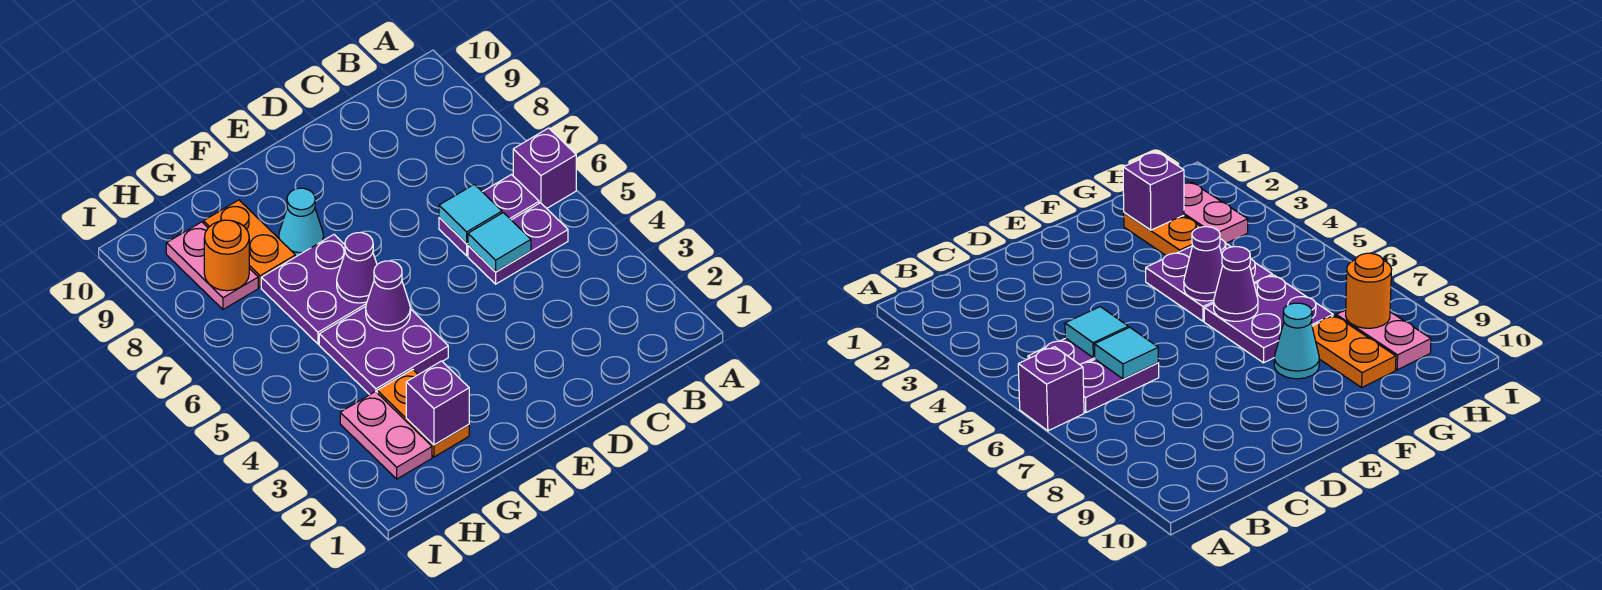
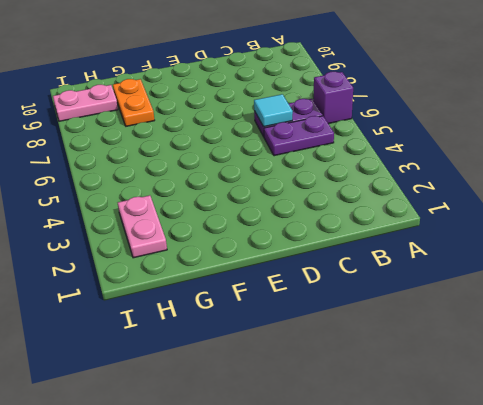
pink 1x2 plate [53,85,118,121] -> pink 1x2 plate turned to [166,222,258,309]
none -> purple 2x2 plate [319,306,448,394]
none -> purple 2x2 plate [261,235,367,344]
none -> cyan 1x1 cone [279,188,324,257]

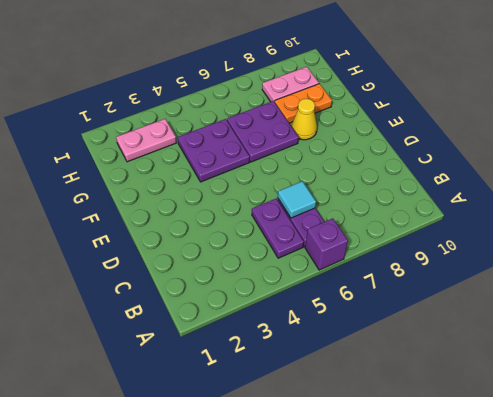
yellow 1x1 cone [292,99,317,140] -> cyan 1x1 cone [279,188,324,257]
none -> orange 1x2 plate [377,369,469,457]
none -> cyan 1x1 tile [468,213,531,272]
none -> purple 1x1 cone [366,261,410,331]

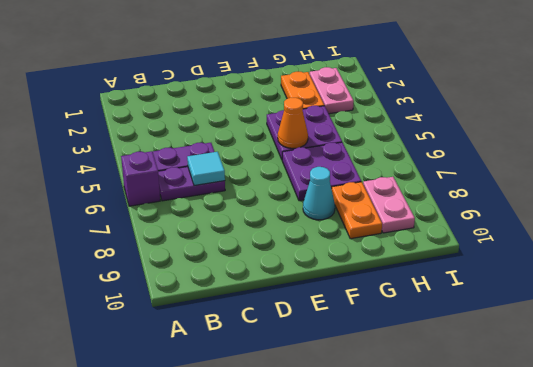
orange 1x1 cone [278,98,308,148] -> purple 1x1 cone [366,261,410,331]
none -> cyan 1x1 tile [468,213,531,272]
none -> purple 1x1 cone [337,233,377,303]
none -> purple 1x1 brick [406,361,469,445]

